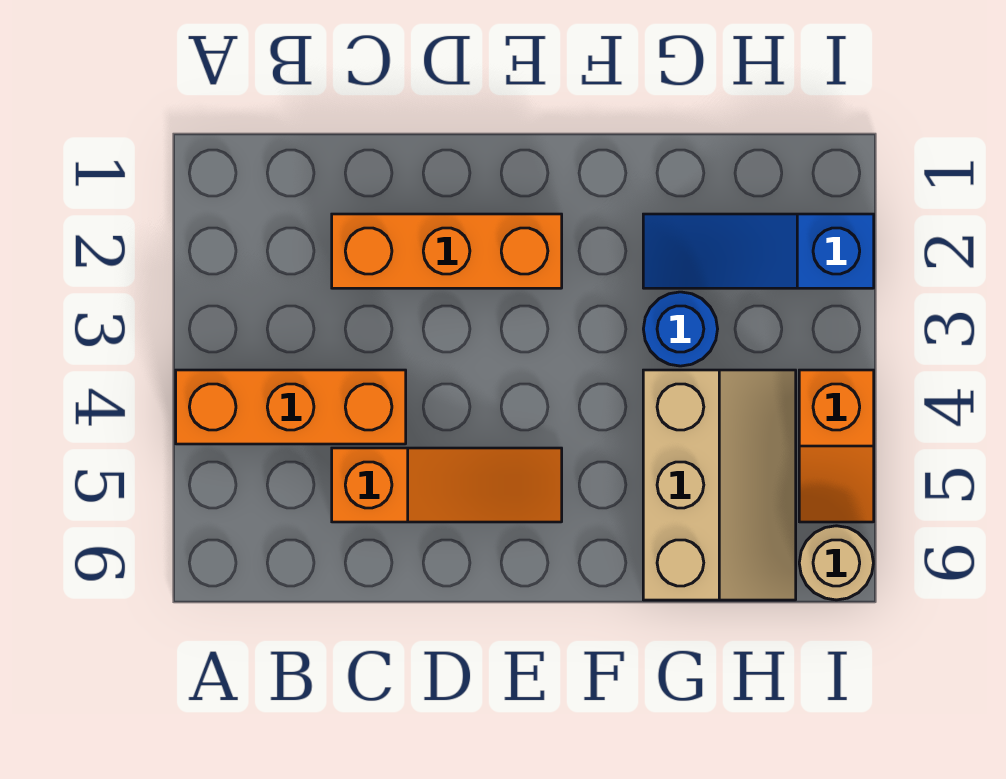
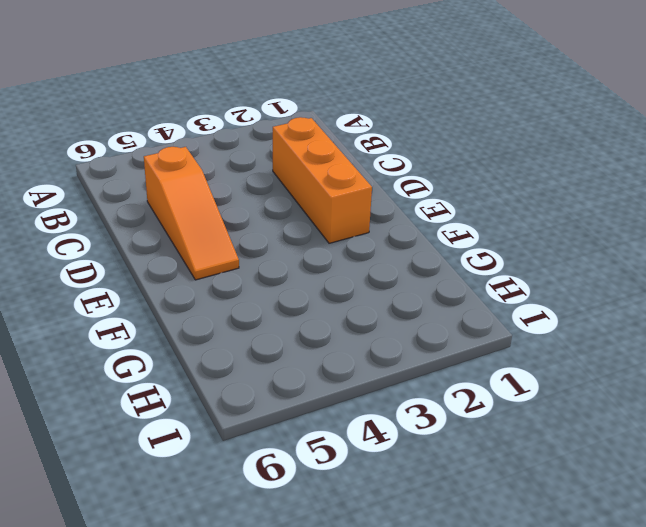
none -> orange 1x3 brick [176,370,406,444]
none -> blue 1x3 slope [643,214,874,288]

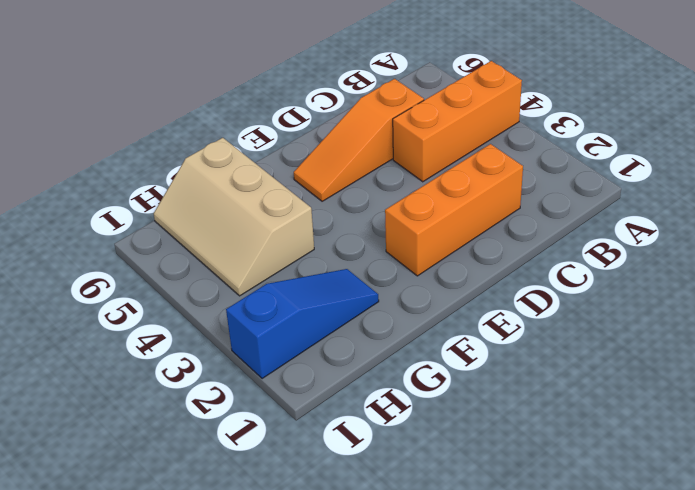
none -> blue 1x1 round brick [643,292,718,366]
none -> orange 1x2 slope [799,370,874,522]

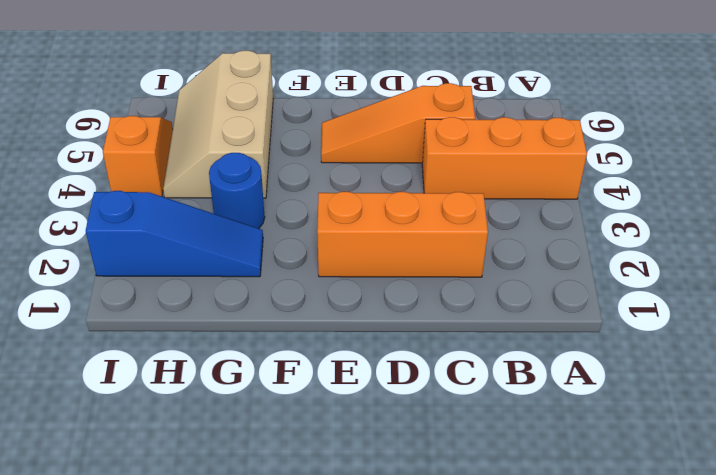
none -> tan 1x1 round brick [799,526,873,600]

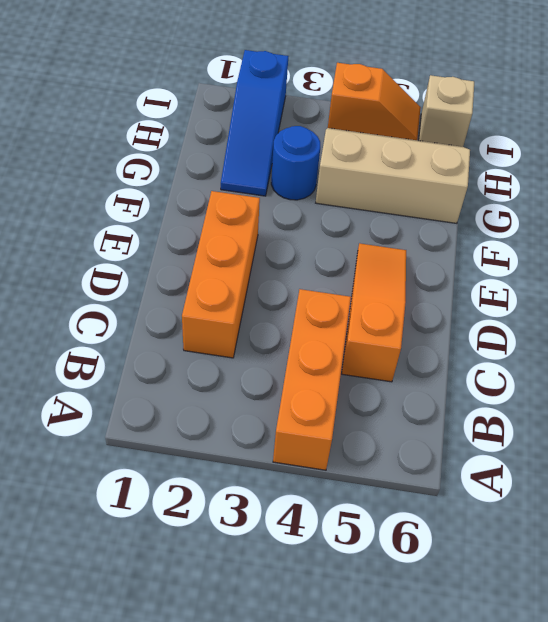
tan 1x1 brick [419,75,474,147] -> tan 1x1 round brick [799,526,873,600]

